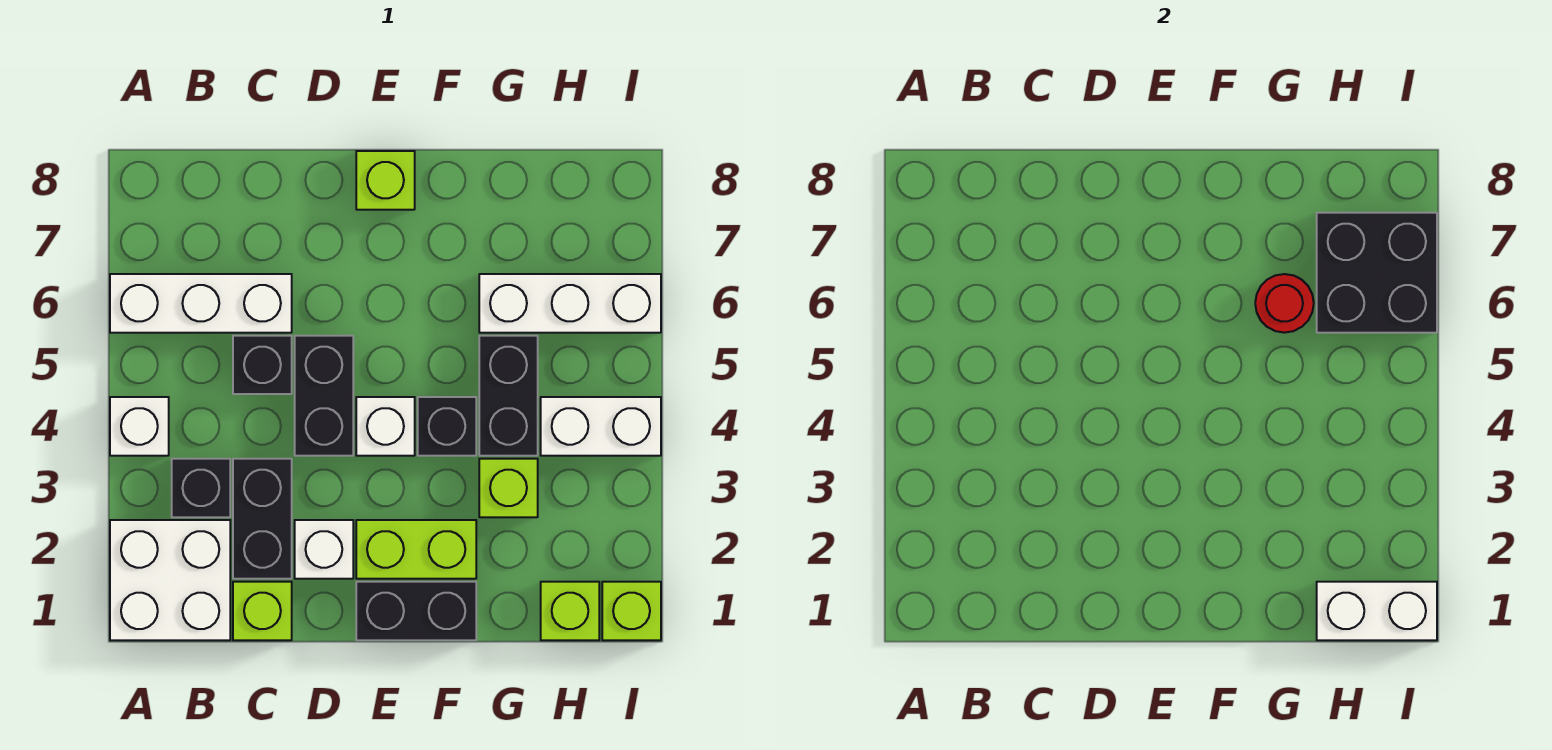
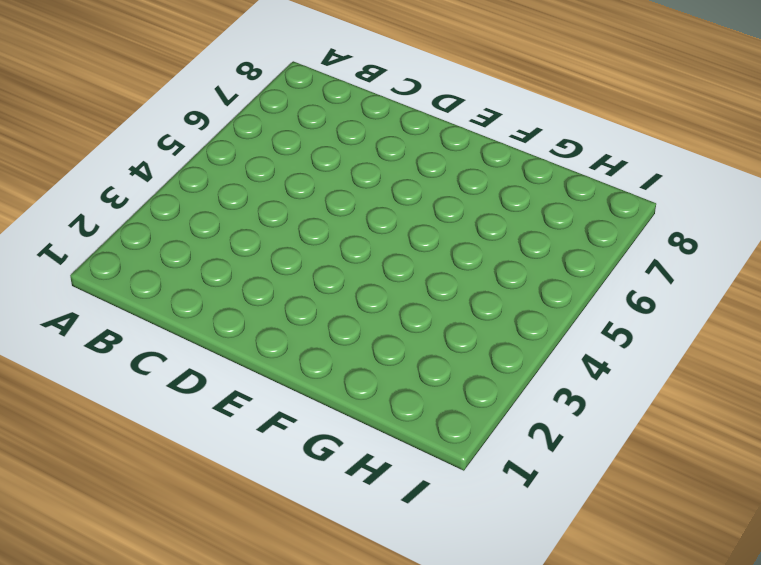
none -> white 2x2 brick [110,520,230,640]
none -> white 1x1 brick [110,397,169,456]
none -> white 1x3 brick [110,274,292,333]

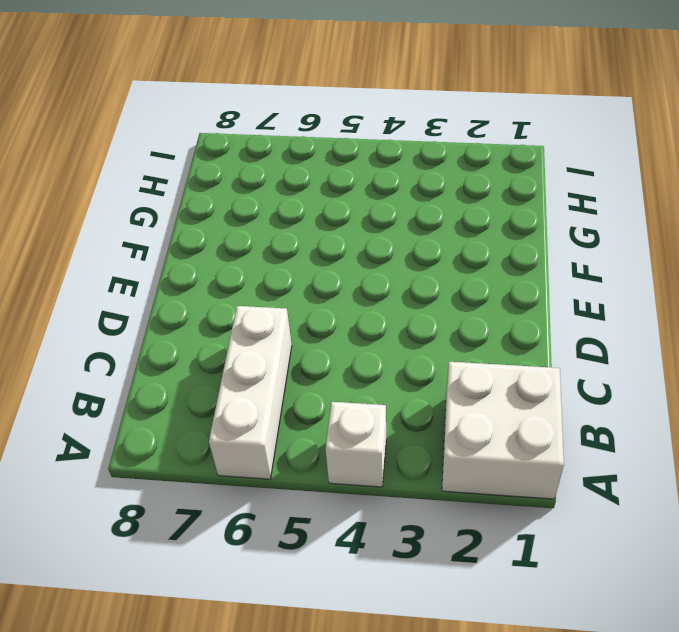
none -> black 1x1 brick [172,459,230,517]
none -> lime 1x1 brick [233,582,292,640]
none -> black 1x2 brick [233,459,292,579]

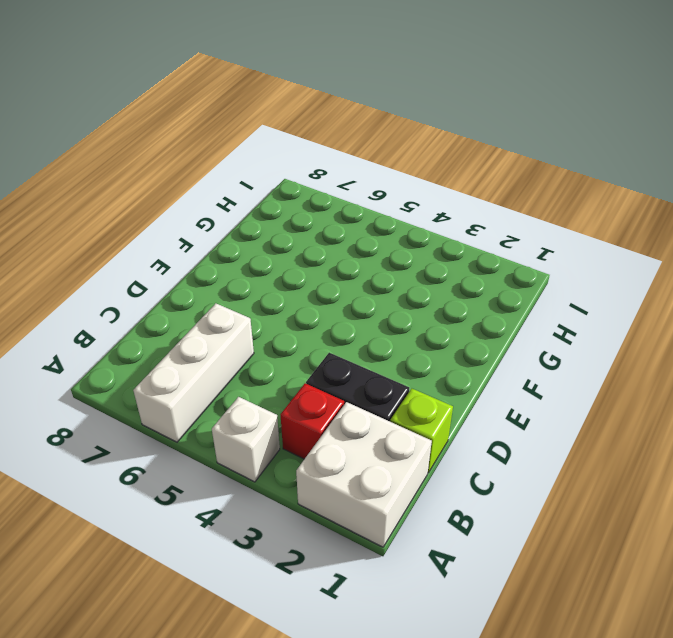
red 1x1 brick [280,383,344,459] -> black 1x1 brick [172,459,230,517]
none -> black 1x1 brick [233,336,292,394]
none -> white 1x1 brick [295,520,353,579]
none -> black 1x2 brick [295,336,353,456]

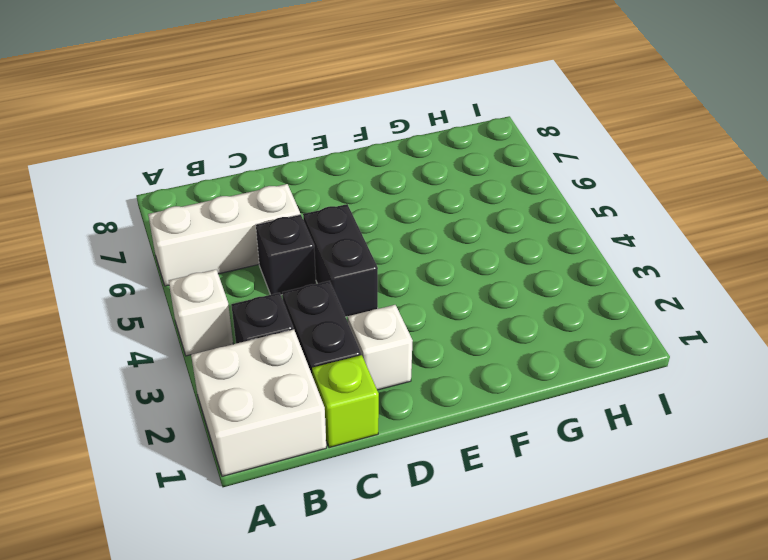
none -> black 1x2 brick [356,582,476,640]
none -> lime 1x2 brick [356,520,476,579]
none -> white 1x1 brick [356,397,415,456]

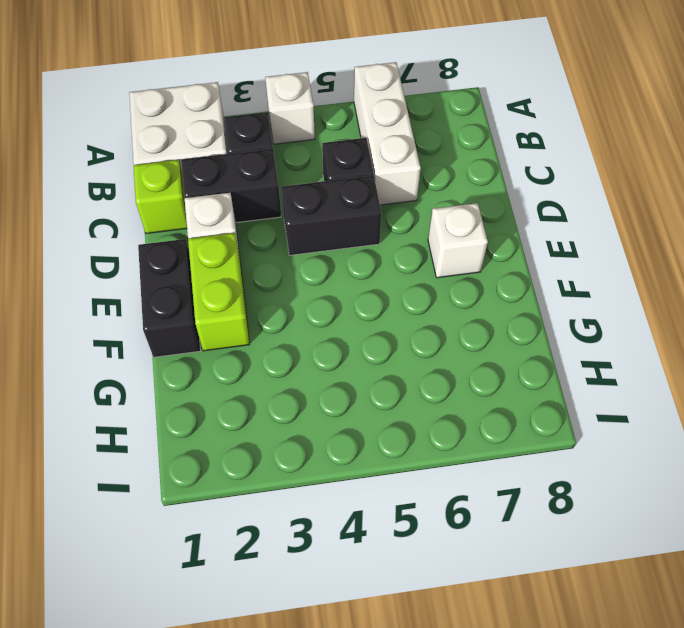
white 1x1 brick [428,203,488,278] -> white 1x1 brick moved to [356,397,415,456]
none -> lime 1x1 brick [356,151,415,210]
none -> black 1x1 brick [418,397,476,456]
none -> lime 1x1 brick [479,459,538,517]

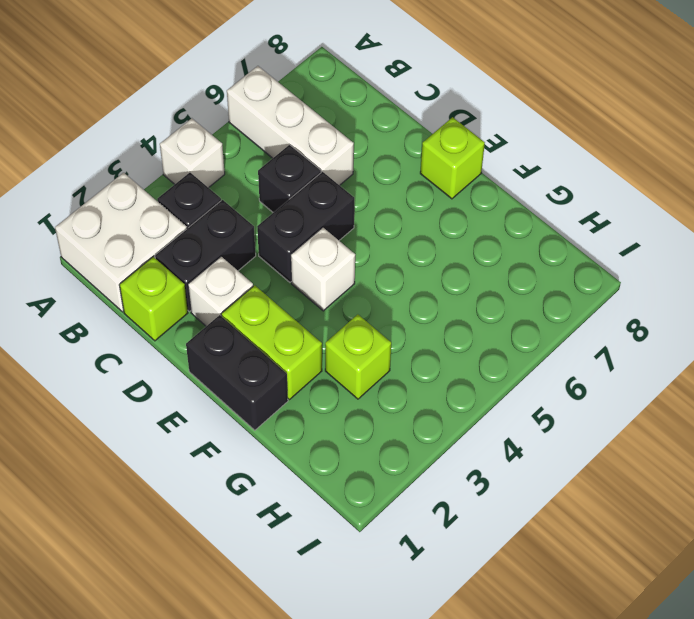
none -> black 1x1 brick [418,397,476,456]
none -> black 1x2 brick [479,336,538,456]
none -> white 1x3 brick [479,274,661,333]

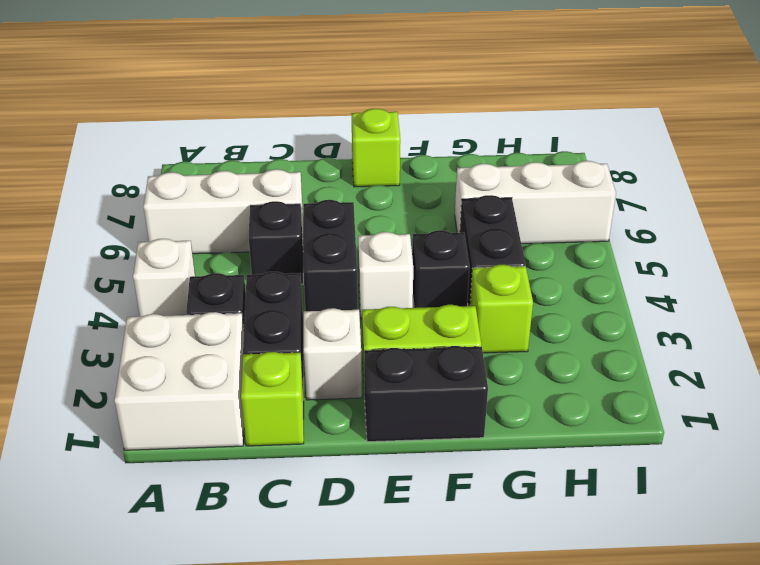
none -> lime 1x1 brick [541,582,599,640]
none -> white 1x2 brick [541,397,661,456]
none -> lime 1x1 brick [602,582,661,640]

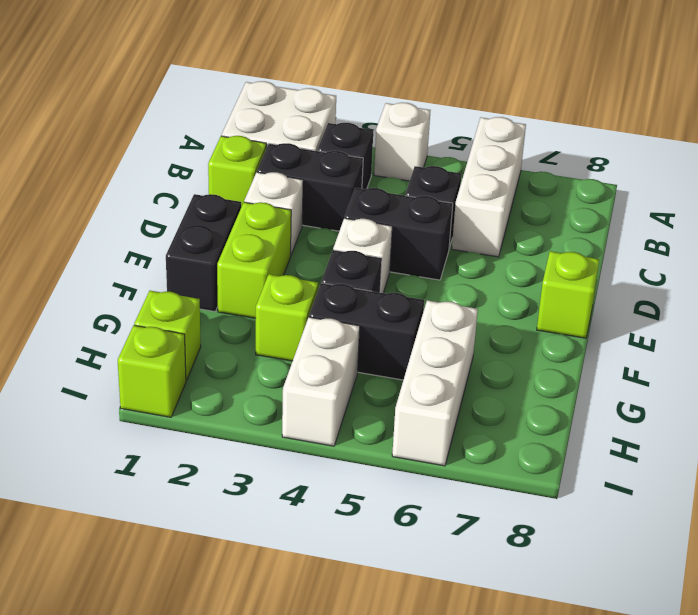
none -> red 1x1 round brick [1255,274,1314,333]
none -> white 1x2 brick [1317,582,1437,640]
none -> black 2x2 brick [1317,213,1437,333]

